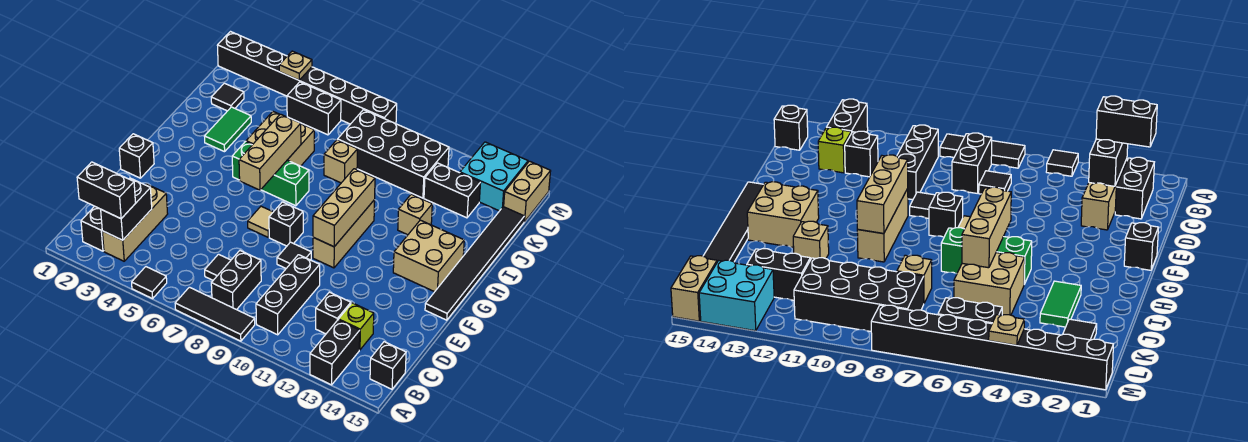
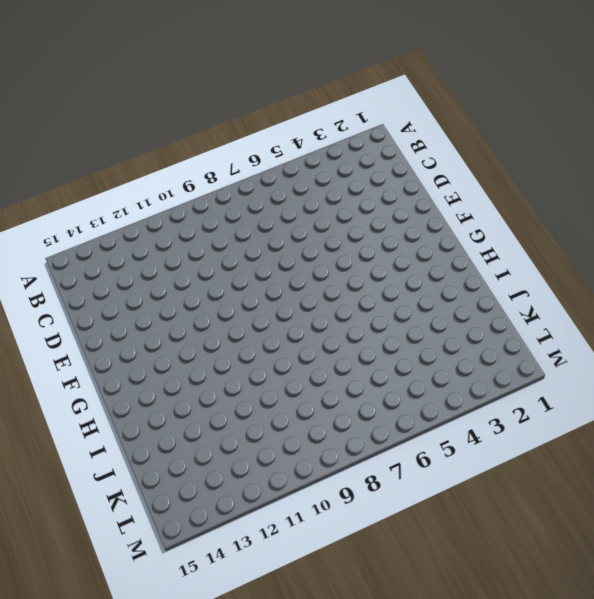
none -> black 1x1 tile [132,267,167,299]
none -> black 1x3 tile [175,287,255,341]
none -> black 1x2 brick [310,320,360,385]
none -> black 1x2 brick [81,206,104,251]

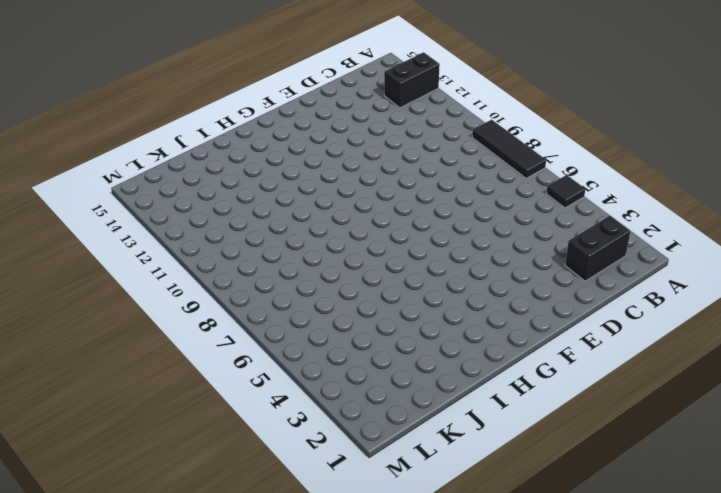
none -> tan 1x3 brick [102,184,168,261]
none -> black 1x2 brick [211,251,261,310]
none -> black 1x3 brick [256,255,320,335]
none -> black 1x1 brick [370,342,406,389]

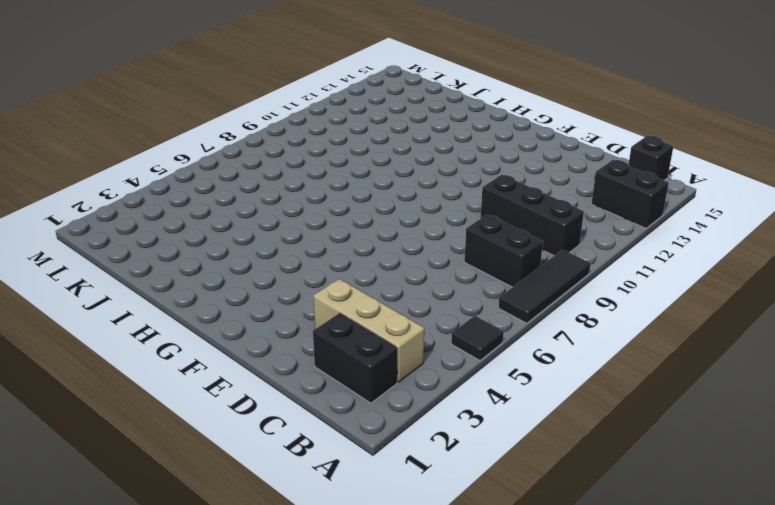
none -> black 1x1 tile [205,254,231,280]
none -> black 1x1 brick [316,292,351,334]
none -> lime 1x1 brick [339,303,374,350]
none -> black 1x1 tile [277,242,311,268]

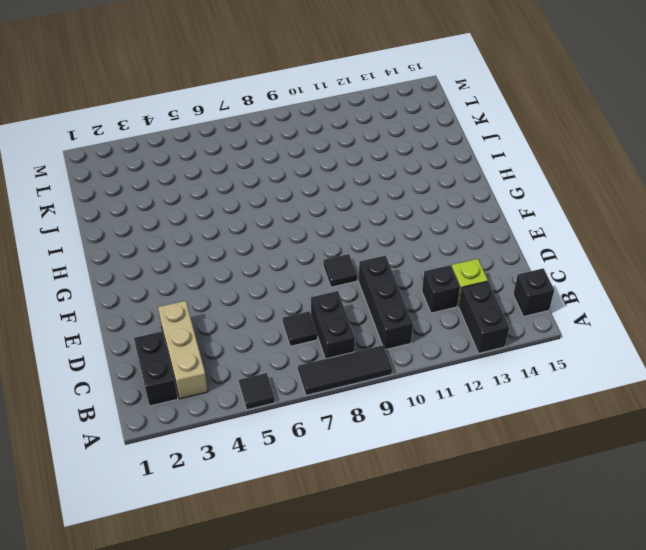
none -> black 1x1 brick [119,134,154,178]
none -> tan 1x1 tile [248,206,273,237]
none -> black 1x1 brick [269,202,303,246]
none -> tan 1x3 brick [313,200,375,268]

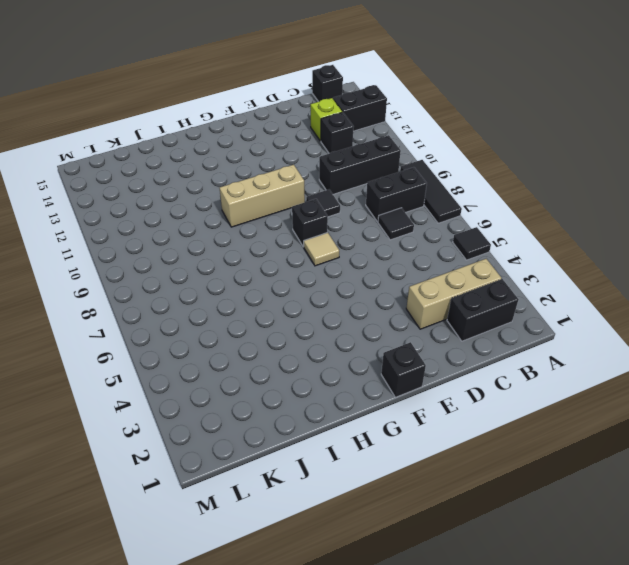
none -> black 1x6 tile [425,207,524,320]
none -> tan 2x2 brick [393,220,464,292]
none -> green 1x3 brick [232,141,309,206]
none -> green 1x2 tile [204,107,251,152]

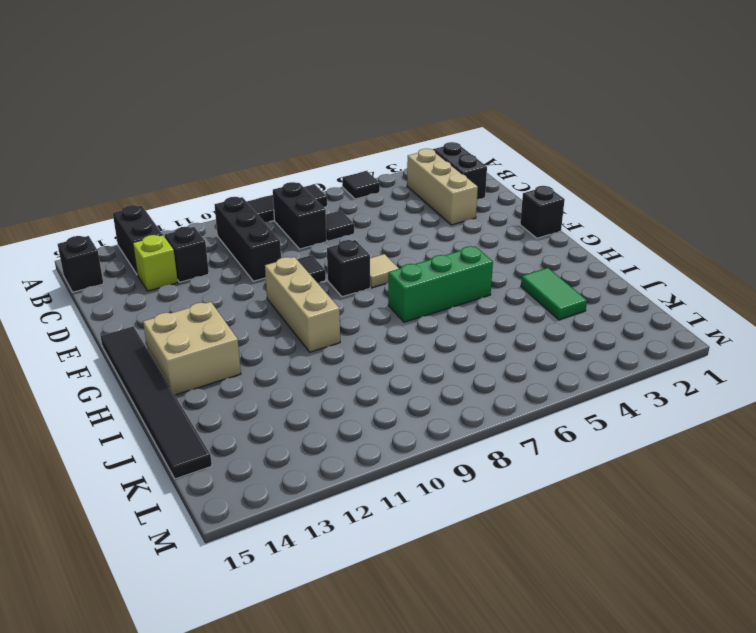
none -> tan 2x2 brick [246,112,314,166]
none -> tan 1x1 brick [398,194,432,235]
none -> tan 1x1 brick [324,140,357,183]
none -> black 1x1 tile [211,83,244,111]

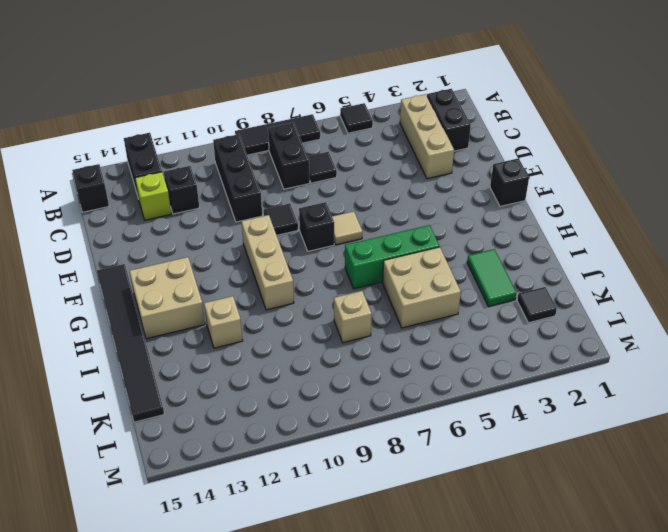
none -> black 2x4 brick [338,110,449,198]
none -> black 1x2 brick [424,163,481,218]
none -> black 1x2 brick [287,82,341,135]
none -> cyan 2x2 brick [460,142,528,211]

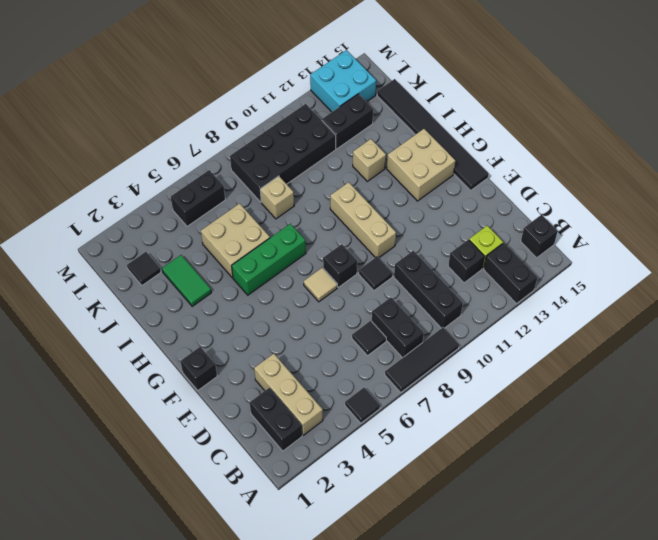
none -> tan 1x2 brick [504,161,551,222]
none -> black 1x8 brick [217,32,397,124]
none -> black 1x2 brick [101,178,152,240]
none -> tan 1x3 brick [313,169,375,247]

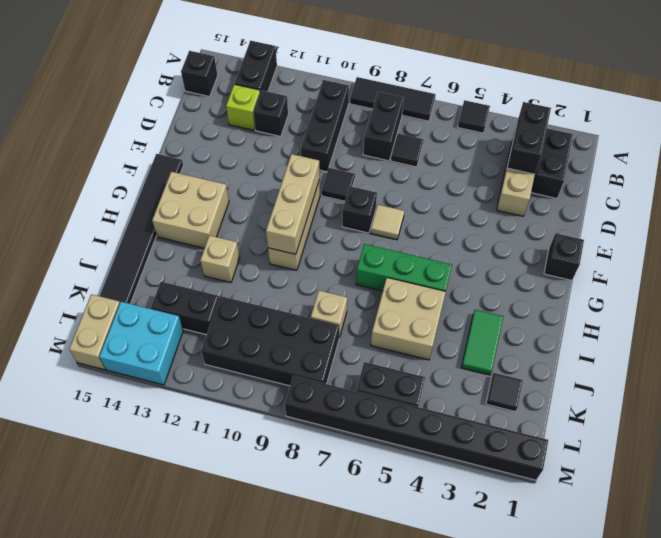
none -> tan 1x3 brick [239,114,301,190]
none -> tan 1x1 plate [279,51,312,80]
none -> black 1x2 brick [77,162,136,219]

